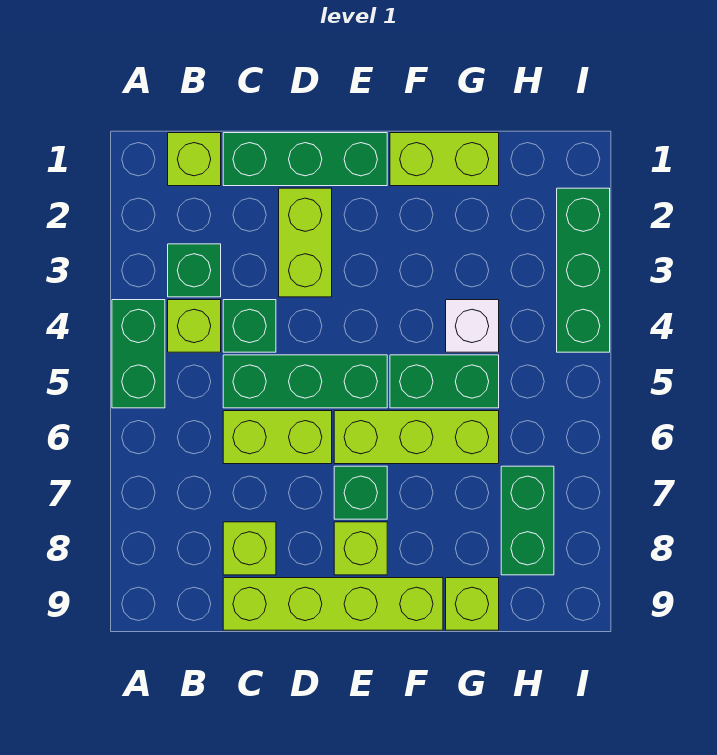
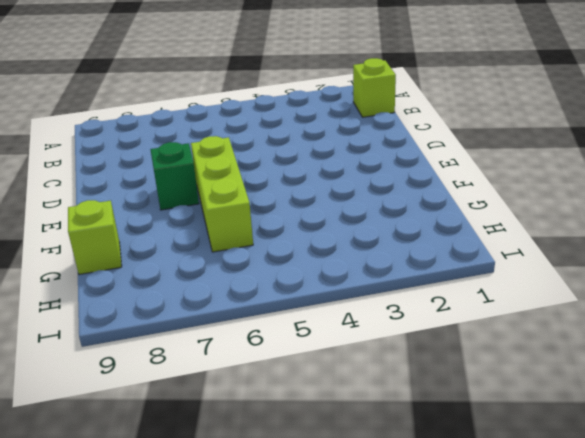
none -> green 1x2 brick [112,300,165,408]
none -> green 1x1 brick [168,244,221,297]
none -> lime 1x1 brick [168,300,221,352]

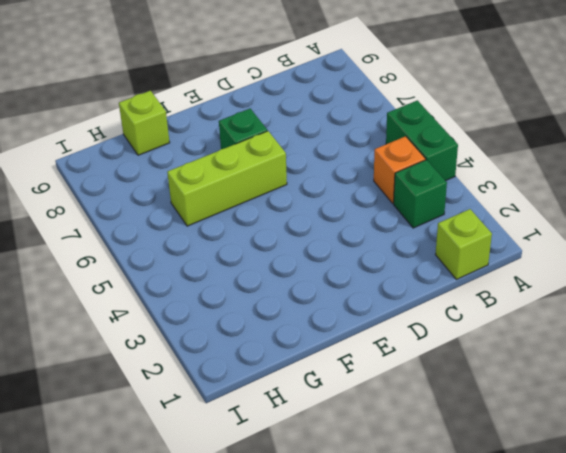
orange 1x1 brick [374,136,425,203] -> lime 1x1 brick [168,300,221,352]
none -> green 1x3 brick [223,133,387,186]
none -> green 1x1 brick [223,300,276,352]
none -> green 1x3 brick [223,355,387,408]

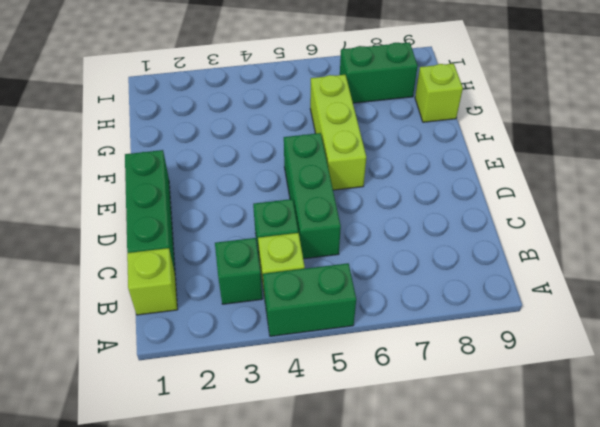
none -> lime 1x2 brick [223,411,332,464]
none -> lime 1x1 brick [223,522,276,575]
none -> lime 1x4 brick [223,578,443,630]

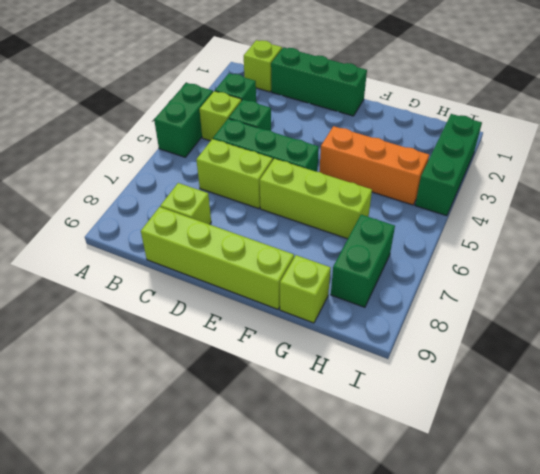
orange 1x3 brick [319,126,429,205] -> white 1x1 brick [446,300,499,352]
none -> lime 1x2 brick [279,188,332,297]
none -> green 1x1 brick [334,466,387,519]
none -> lime 1x1 brick [334,522,387,575]

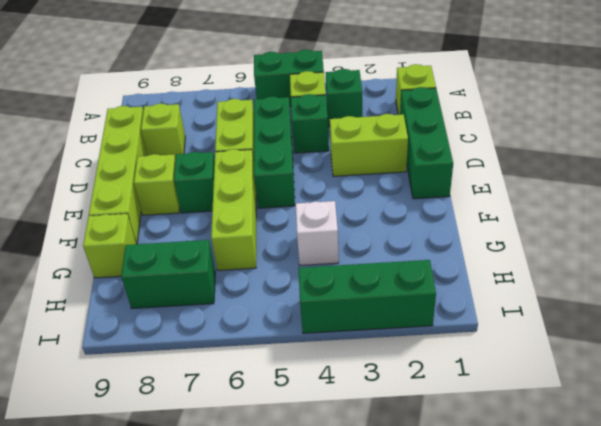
none -> lime 1x2 brick [390,133,499,186]
none -> green 1x2 brick [390,355,499,408]

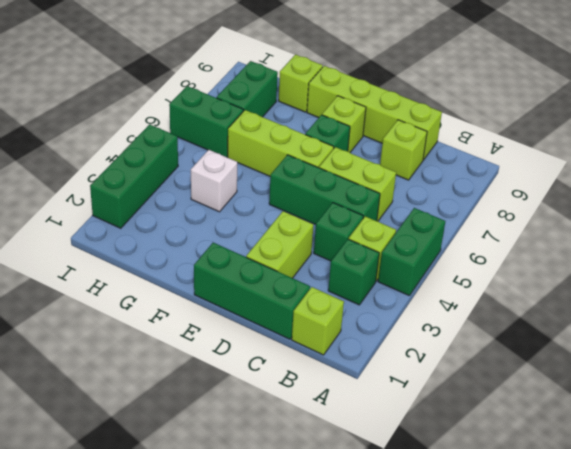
green 1x2 brick [169,86,243,157] -> green 1x2 brick moved to [390,355,499,408]
none -> lime 1x2 brick [390,133,499,186]

